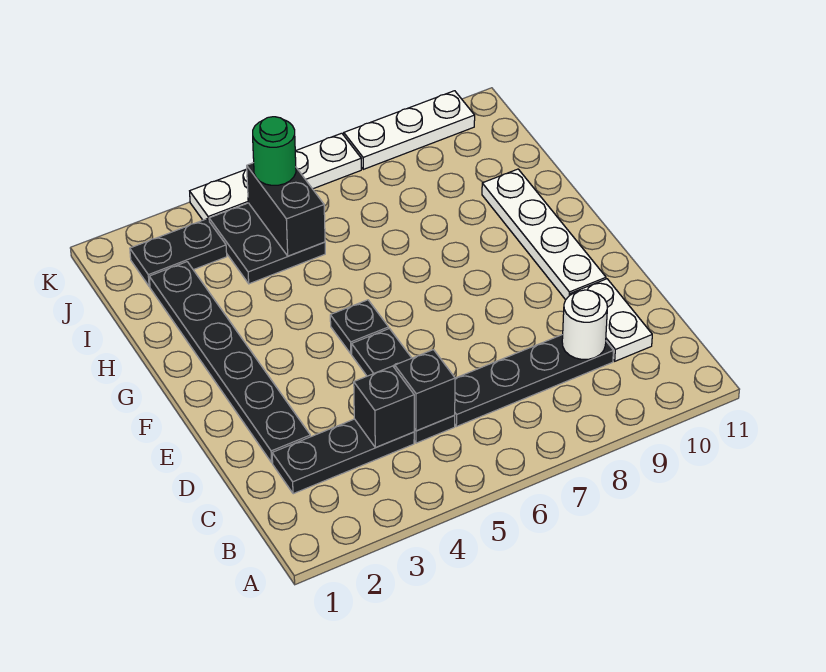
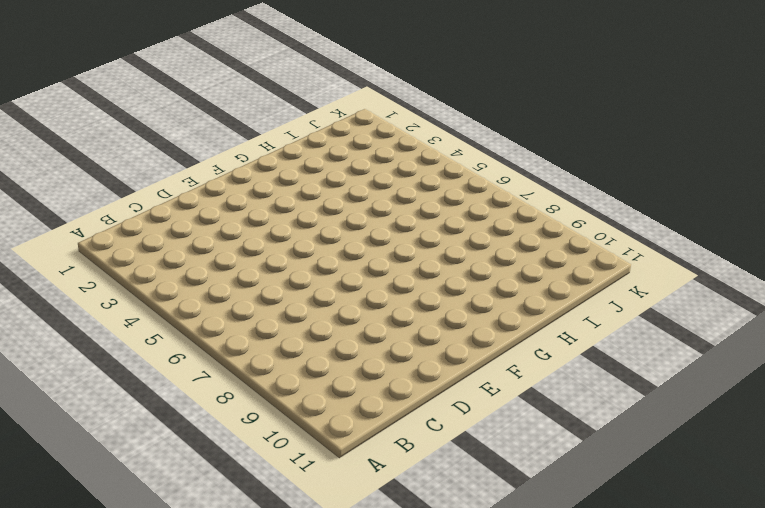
none -> black 1x3 plate [272,419,414,494]
none -> black 1x3 plate [352,329,455,443]
none -> black 1x4 plate [454,335,613,427]

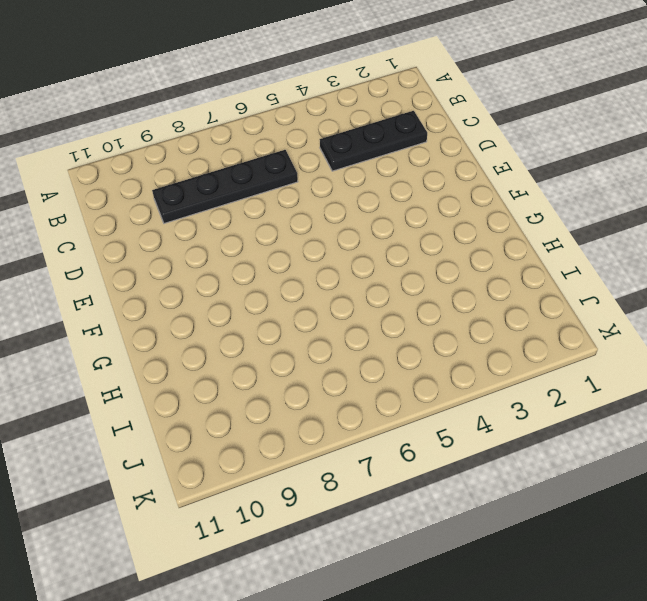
none -> black 1x3 plate [352,329,455,443]
none -> white 1x2 plate [570,279,652,361]
none -> black 1x6 plate [149,262,310,463]

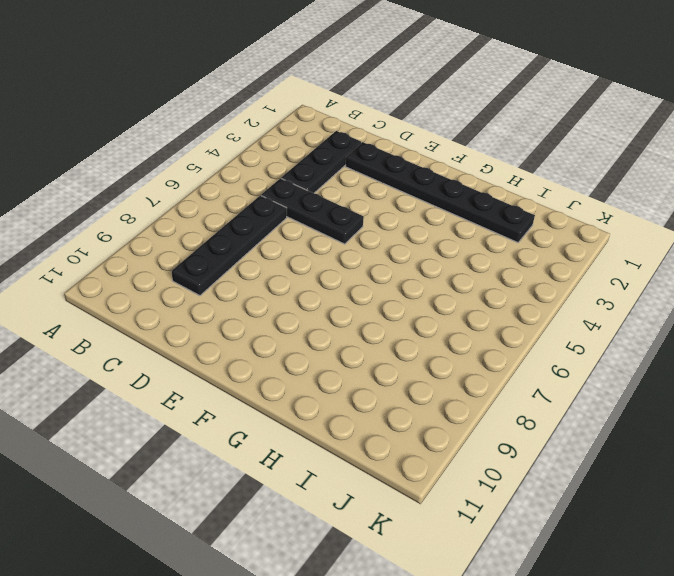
none -> white 1x2 plate [570,279,652,361]
none -> white 1x4 plate [482,169,606,300]
none -> black 1x1 plate [330,300,389,354]

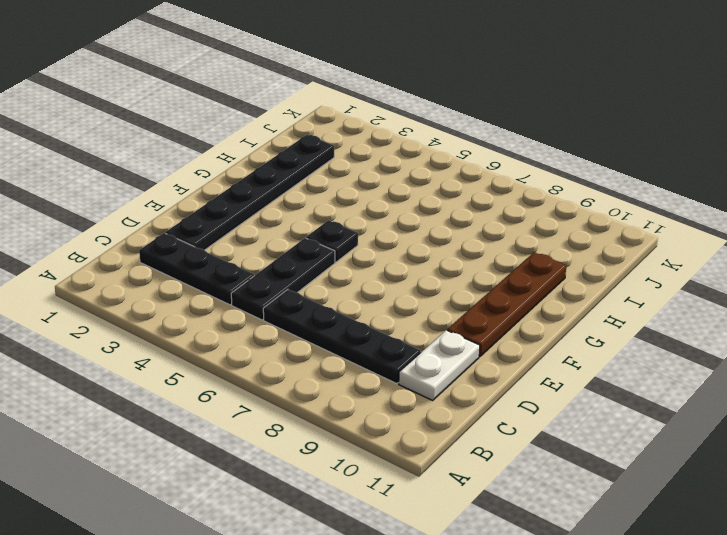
brown 1x4 plate [447,252,566,357] -> white 1x4 plate [482,169,606,300]
none -> black 2x2 plate [209,203,325,284]
none -> black 1x2 plate [130,219,227,287]
none -> white 1x4 plate [190,133,361,220]

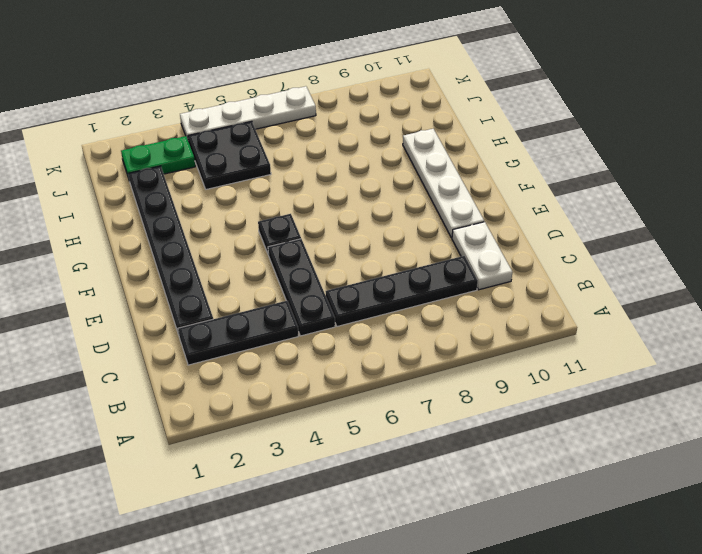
green 1x2 plate [121,136,195,178] -> black 1x2 plate [130,219,227,287]
none -> white 1x3 plate [344,91,475,169]
none -> black 1x1 brick [354,366,414,447]
none -> black 1x1 brick [395,350,455,431]

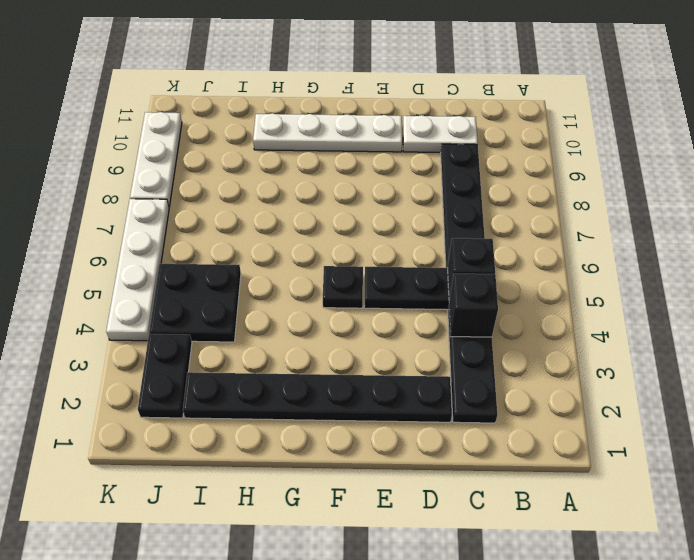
none -> white 1x1 round brick [562,290,607,359]
none -> black 1x2 brick [246,163,325,256]
none -> green 1x1 round brick [253,117,296,185]

